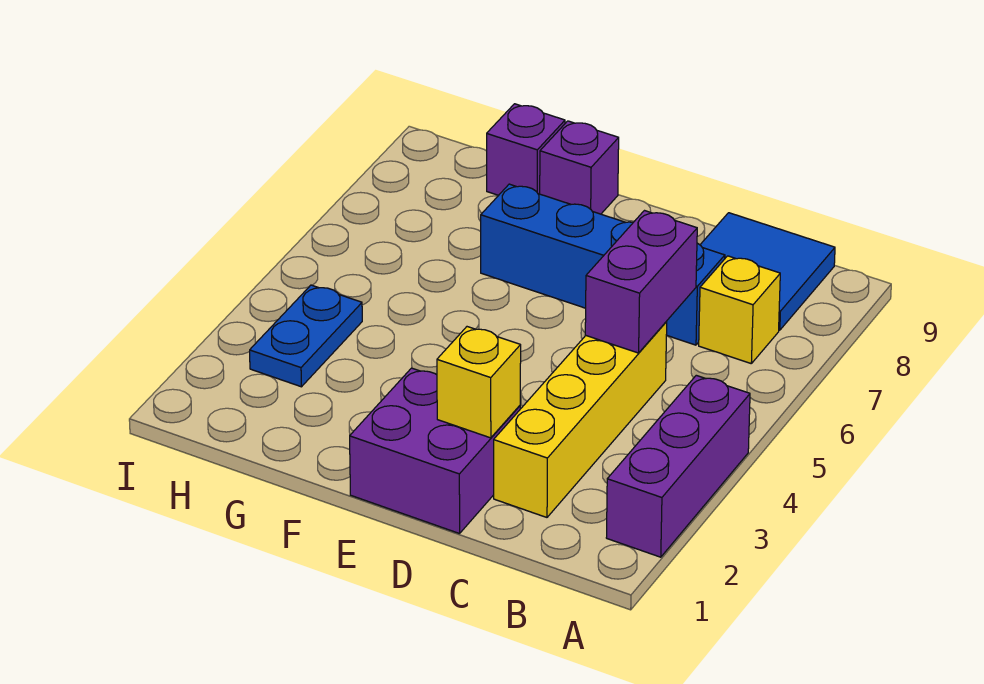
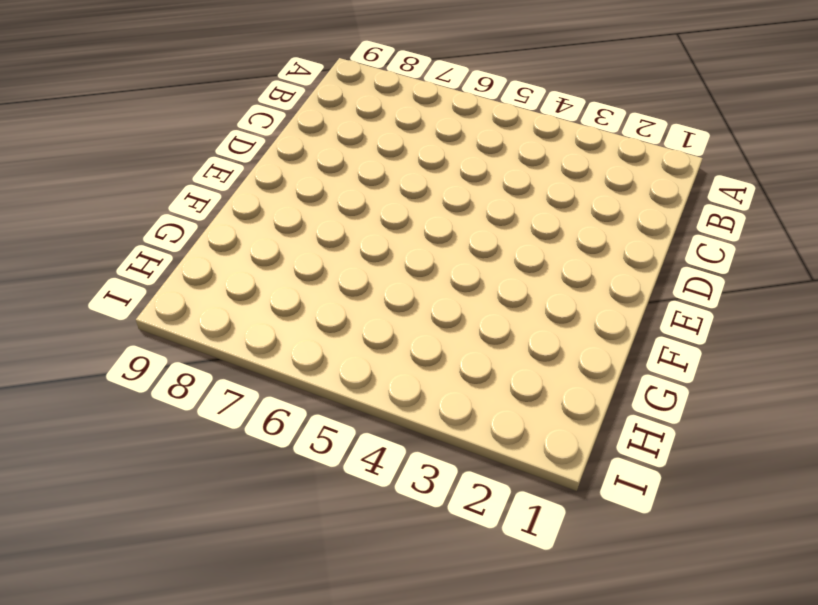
none -> purple 1x3 brick [606,375,750,557]
none -> yellow 1x1 brick [699,256,780,363]

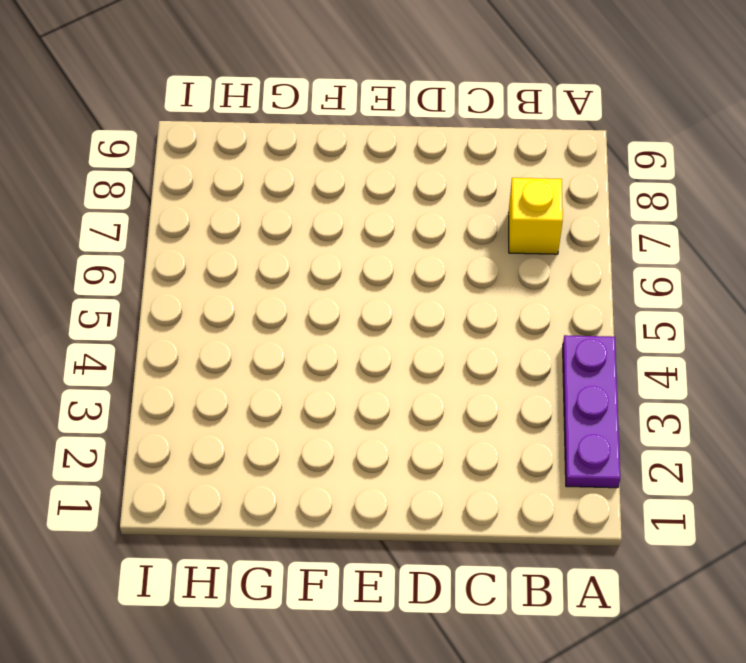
purple 1x3 plate [563,335,620,488] -> purple 1x3 brick [606,375,750,557]
none -> blue 2x2 tile [700,213,835,330]
none -> yellow 1x4 brick [494,322,667,517]

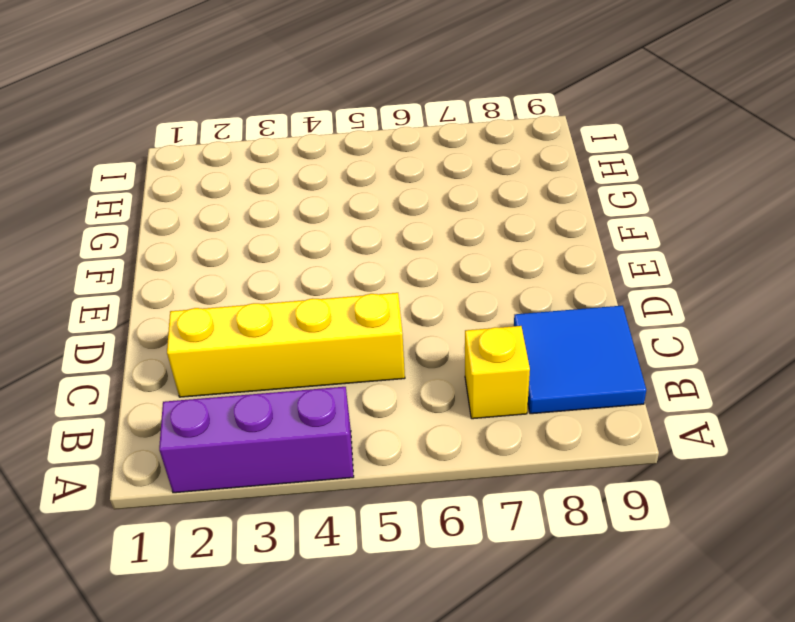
none -> blue 1x4 brick [481,184,725,345]
none -> purple 2x2 brick [350,368,520,534]

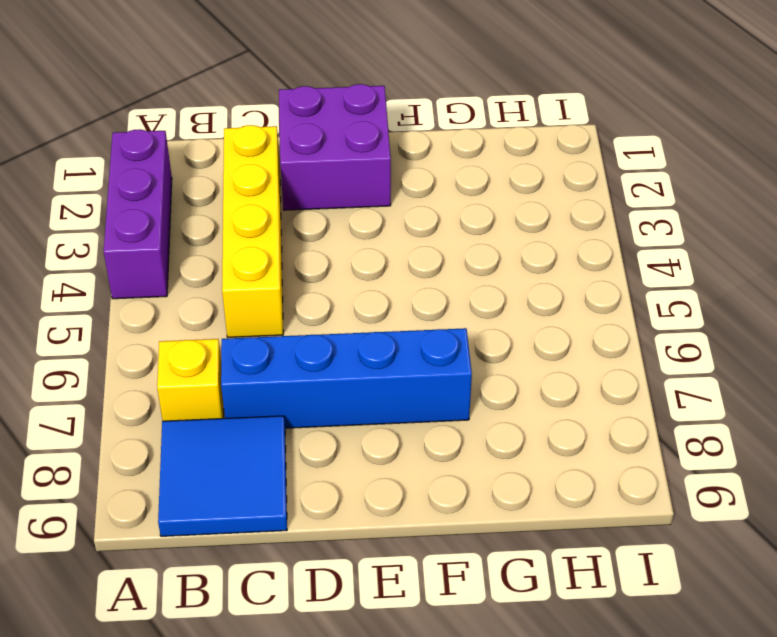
none -> purple 1x1 brick [540,121,619,214]
none -> purple 1x1 brick [487,104,565,195]

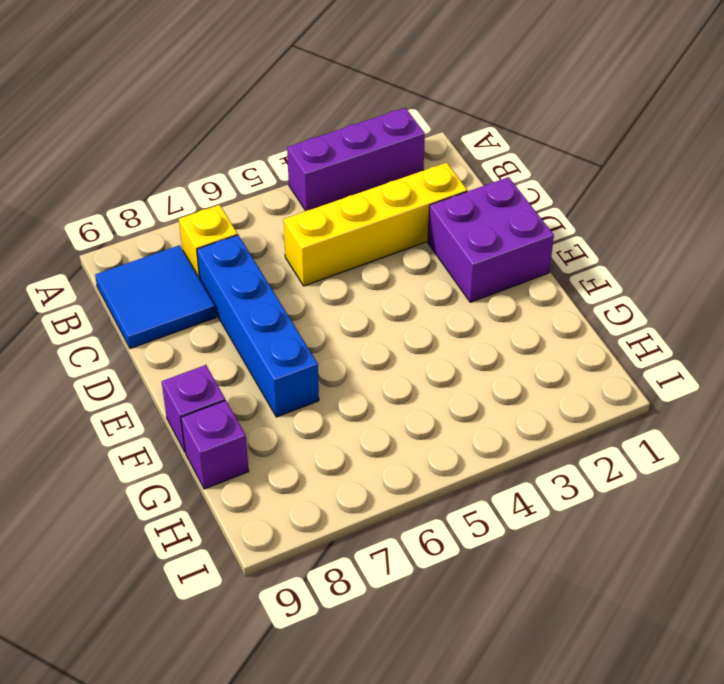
none -> blue 1x2 plate [250,285,362,387]
none -> purple 1x2 brick [585,211,697,353]

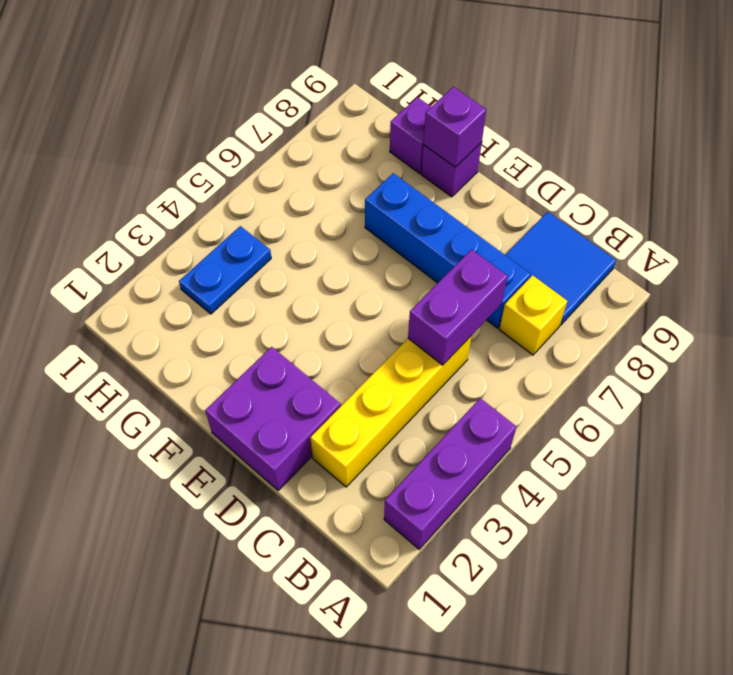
purple 1x1 brick [423,87,486,167] -> none
none -> yellow 1x1 brick [437,327,521,438]

